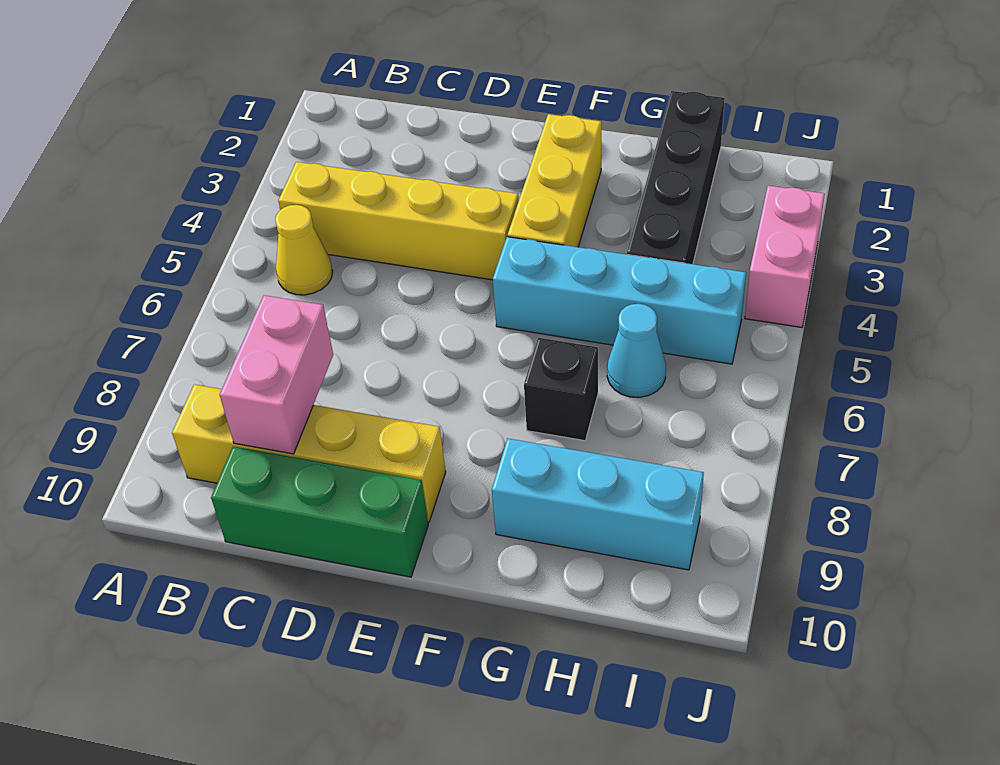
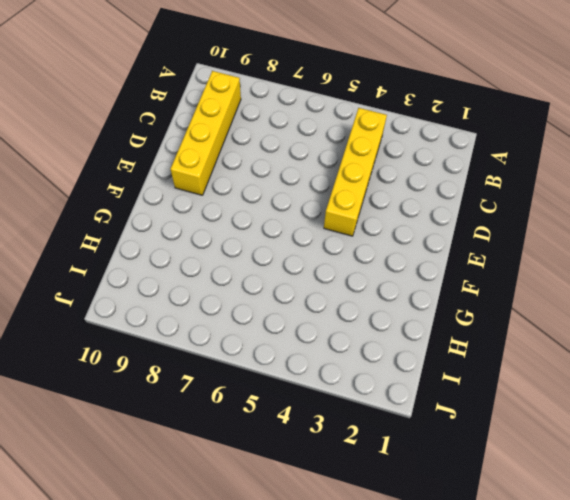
none -> yellow 1x1 cone [275,205,333,295]
none -> green 1x3 brick [211,446,428,577]
none -> yellow 1x3 brick [508,114,601,247]

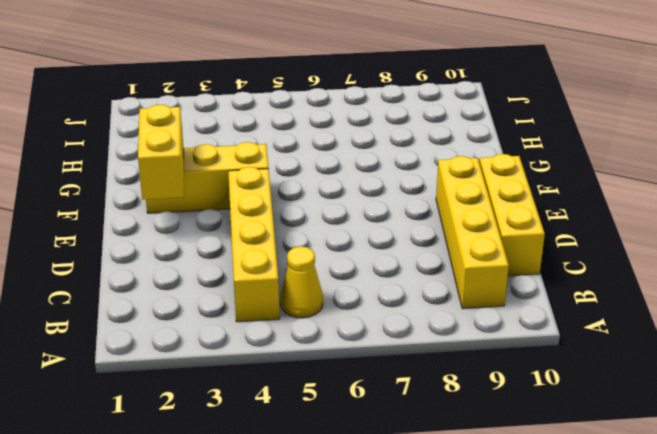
yellow 1x3 brick [479,154,545,276] -> green 1x3 brick [211,446,428,577]
yellow 1x2 brick [138,105,184,200] -> none
none -> cyan 1x4 brick [493,237,746,364]
none -> black 1x1 brick [524,338,598,441]
none -> cyan 1x3 brick [492,439,704,570]

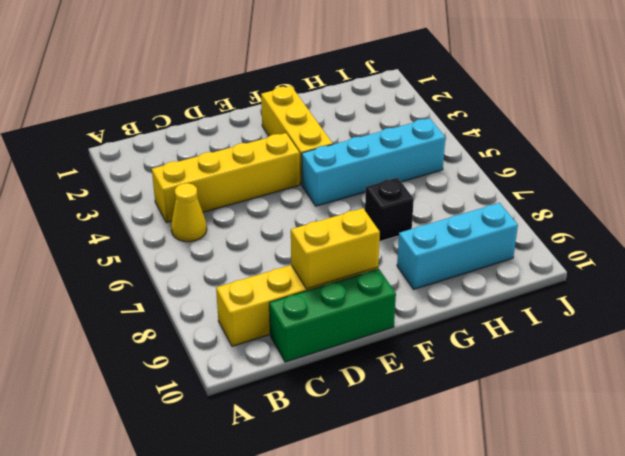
yellow 1x2 brick [291,208,380,289] -> none
none -> black 1x4 brick [627,91,725,264]
none -> cyan 1x1 cone [607,304,666,397]
none -> pink 1x2 brick [745,186,825,327]

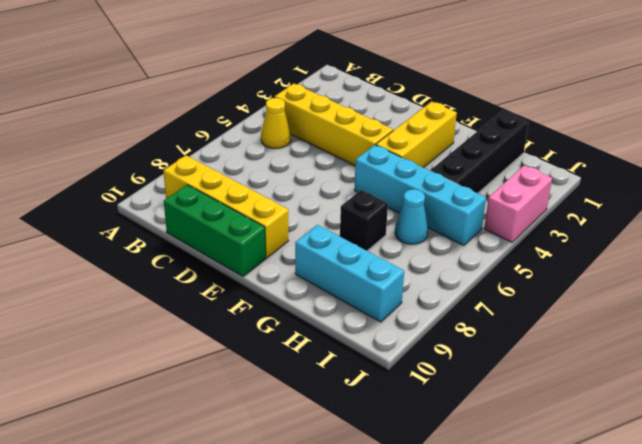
none -> pink 1x2 brick [220,295,333,454]

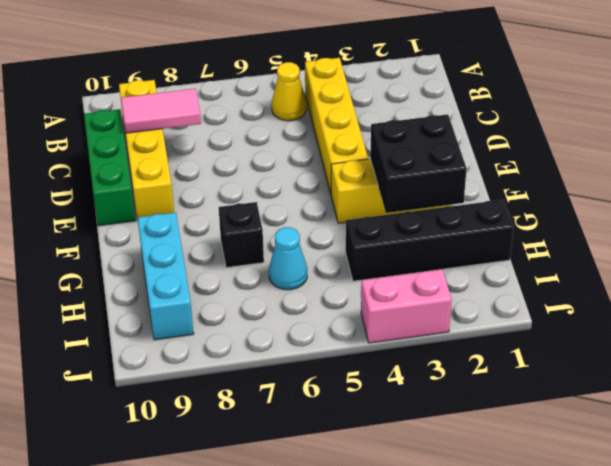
pink 1x2 tile [121,89,201,133] -> pink 1x2 brick [220,295,333,454]
black 2x2 brick [370,114,467,213] -> none
none -> cyan 1x4 brick [493,237,746,364]

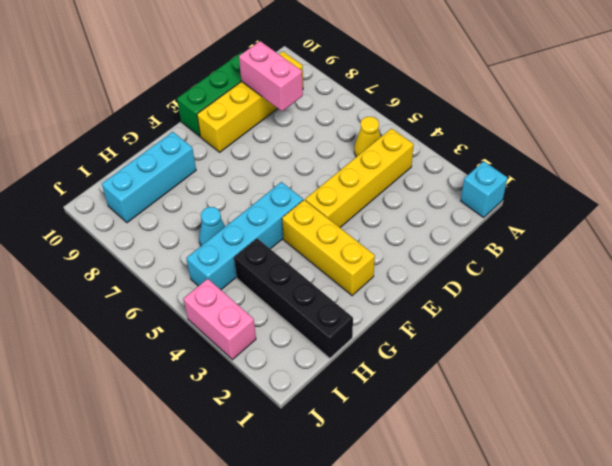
cyan 1x1 brick [461,161,508,218] -> none
none -> black 1x1 brick [524,338,598,441]

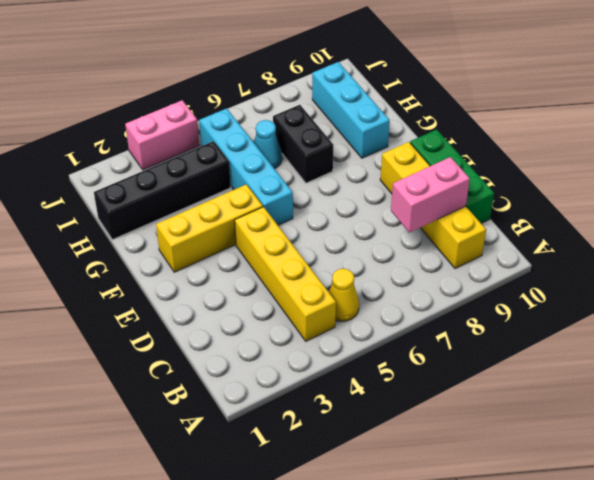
black 1x2 brick [273,105,334,183] -> black 1x1 brick [524,338,598,441]

